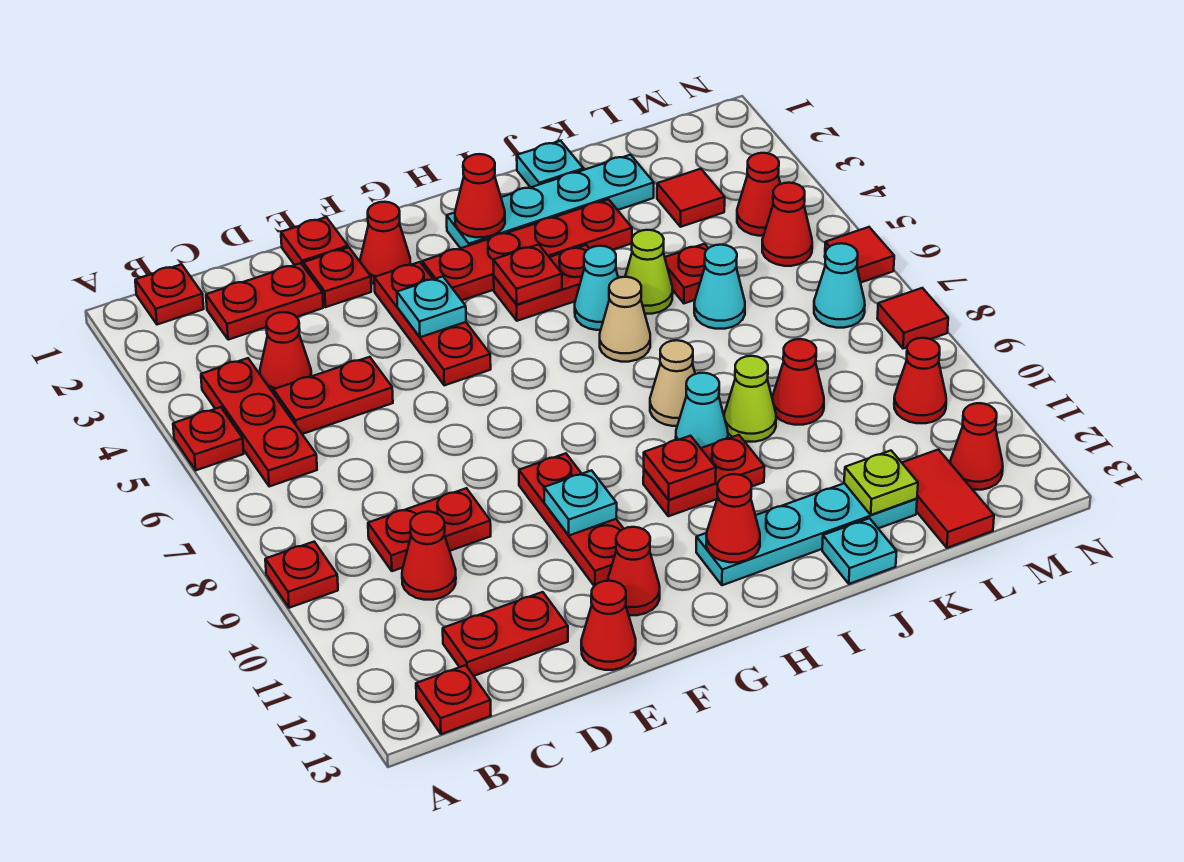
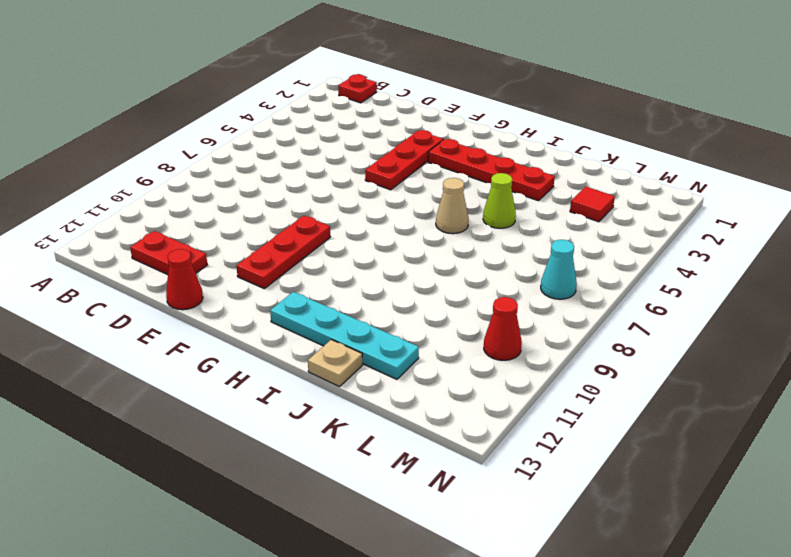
tan 1x1 plate [308,340,363,387] -> cyan 1x1 plate [822,518,897,584]
none -> red 1x1 plate [173,407,244,470]
none -> red 1x1 plate [265,542,338,608]
none -> red 1x3 plate [201,358,317,486]
none -> red 1x1 plate [416,665,491,734]

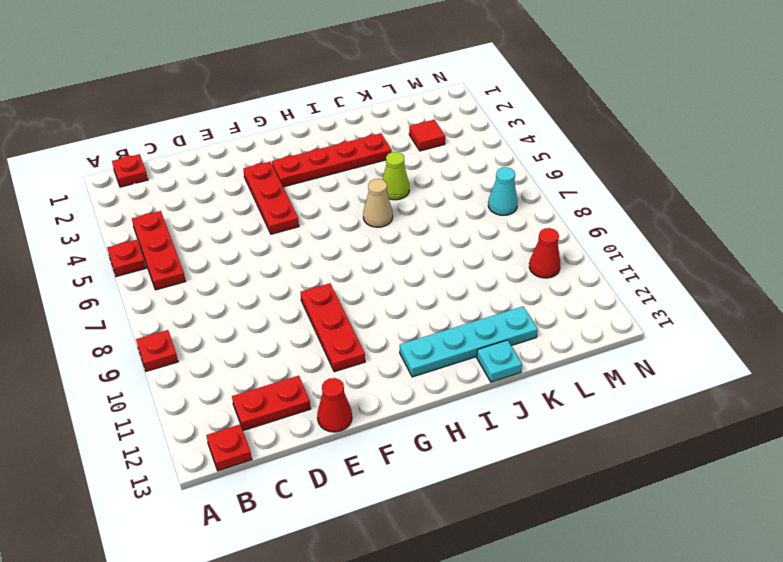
none -> red 1x2 plate [206,263,323,340]
none -> red 1x1 cone [260,312,311,394]
none -> red 1x2 plate [273,357,393,434]
none -> red 1x2 plate [368,488,491,571]

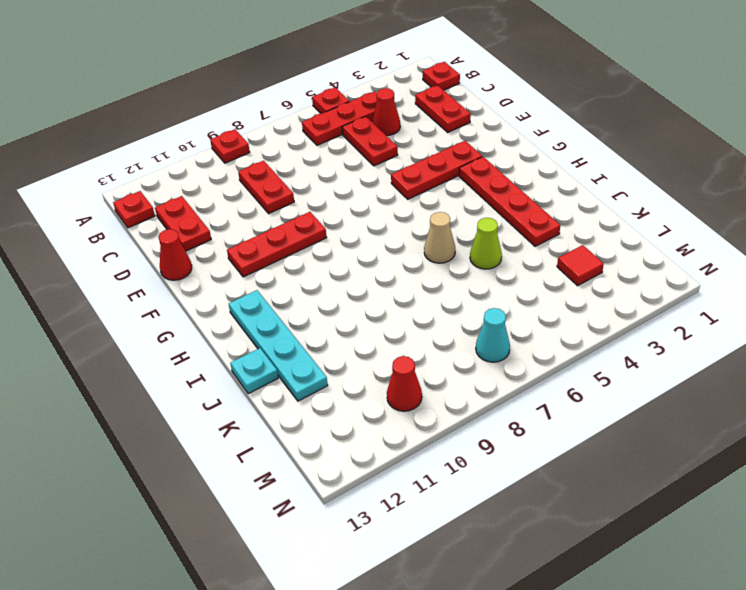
none -> red 1x1 cone [402,512,456,600]
none -> red 1x1 plate [281,217,348,265]
none -> red 1x1 plate [303,247,371,307]
none -> red 1x1 cone [360,202,411,284]

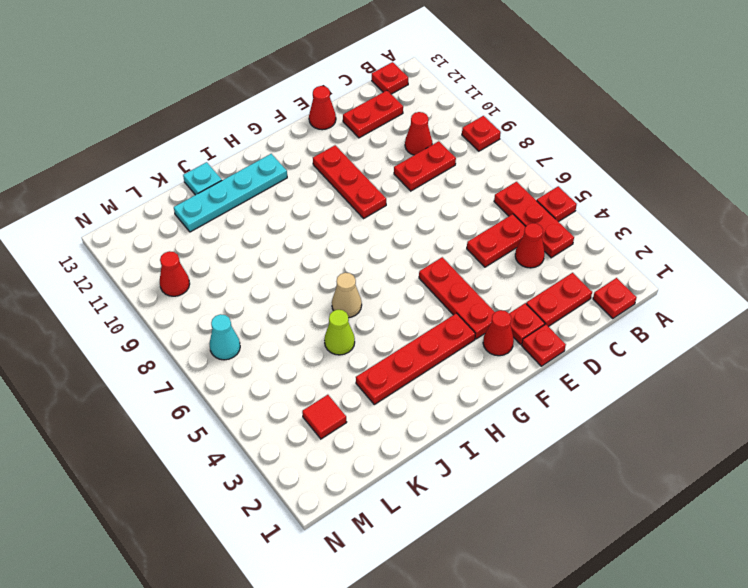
none -> red 1x1 cone [607,527,660,615]
none -> cyan 1x4 plate [447,155,654,248]
none -> red 1x2 plate [494,245,589,321]
none -> red 1x2 plate [643,435,764,516]

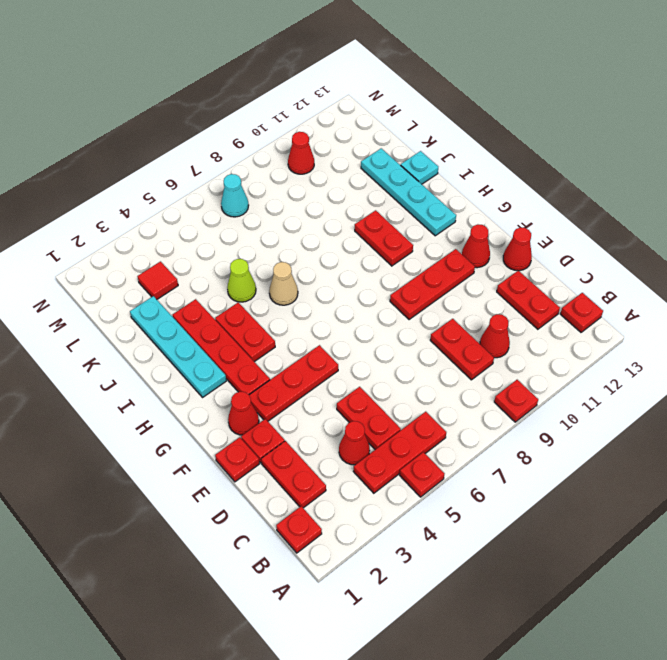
none -> cyan 1x1 cone [575,246,618,330]
none -> tan 1x1 cone [650,340,695,426]
none -> cyan 1x1 cone [676,373,728,448]
none -> cyan 1x1 plate [517,141,583,187]

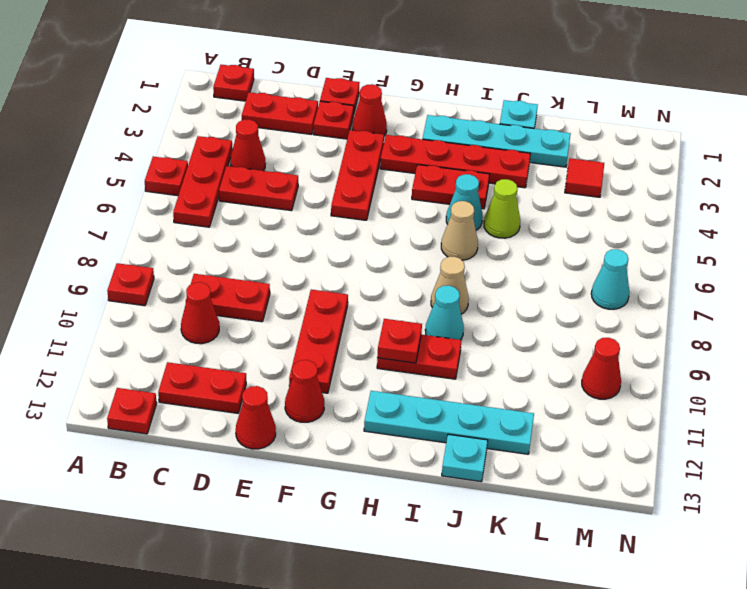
none -> lime 1x1 cone [724,356,776,442]
none -> red 1x1 plate [665,244,708,303]
none -> cyan 1x1 cone [694,245,745,329]
none -> red 1x1 cone [772,339,824,425]

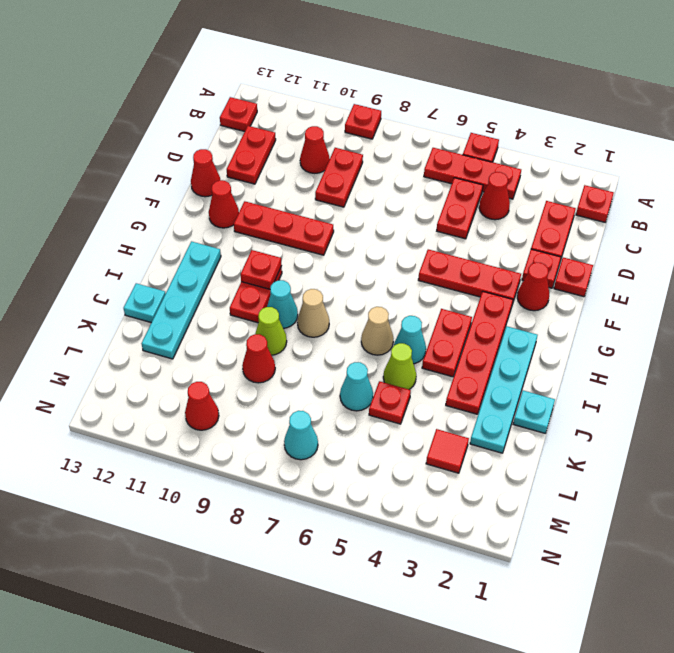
none -> red 1x2 tile [902,449,994,548]
none -> red 1x1 cone [737,153,780,236]
none -> red 1x1 cone [762,183,812,266]
none -> red 1x1 cone [950,403,1003,490]

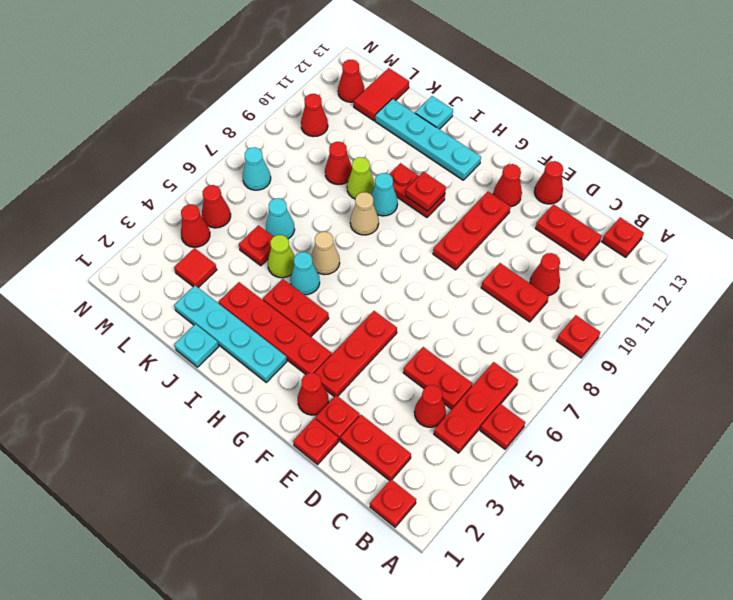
none -> red 1x1 tile [825,227,894,283]
none -> red 1x1 tile [877,288,948,349]
none -> cyan 1x1 plate [397,276,466,337]
none -> cyan 1x1 plate [544,470,617,535]

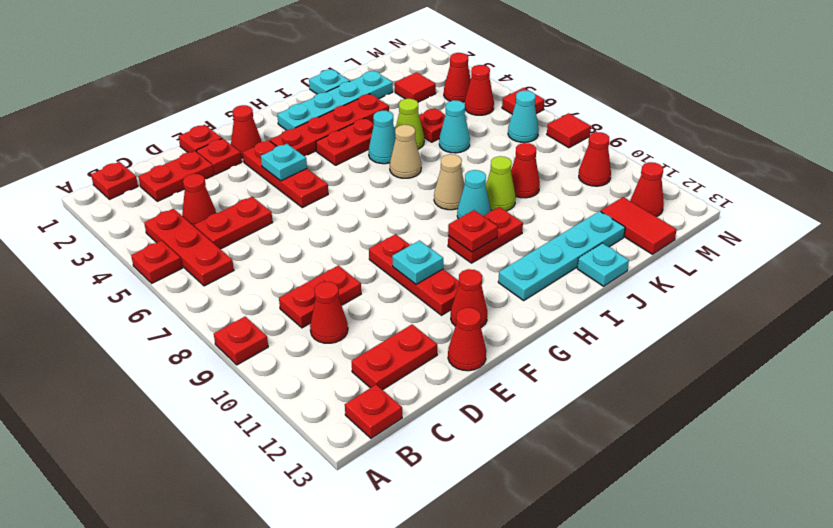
none -> red 1x1 cone [455,154,505,237]
none -> red 1x1 plate [493,244,562,305]
none -> red 1x1 cone [706,474,760,562]
none -> lime 1x1 plate [844,451,918,515]

